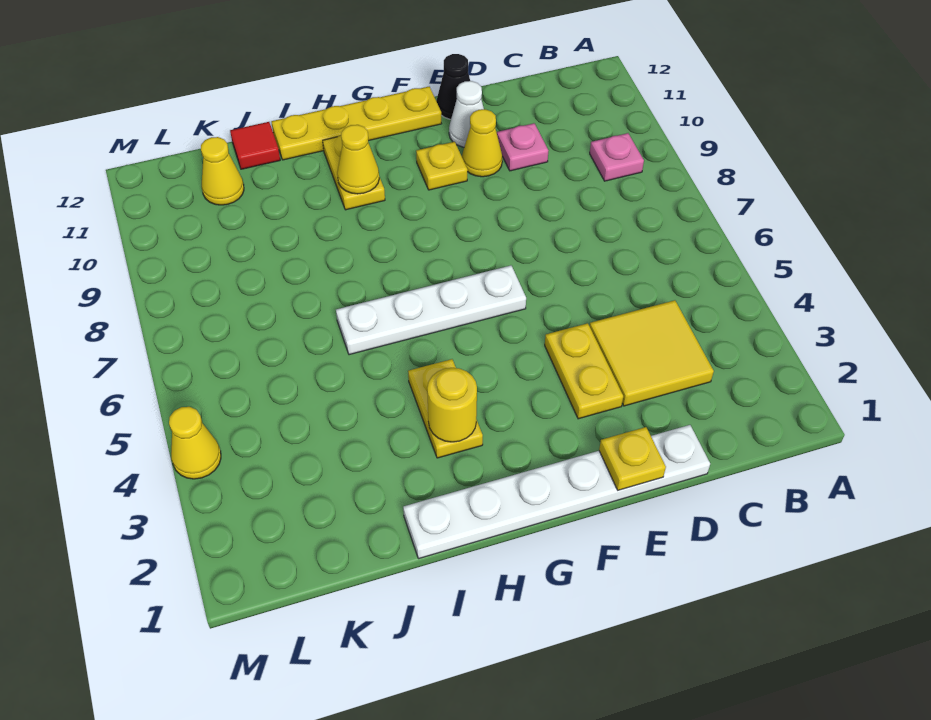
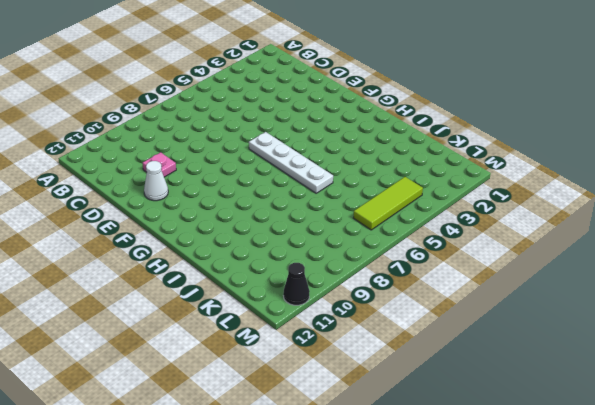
lime 1x3 tile [353,177,423,230] -> none
black 1x1 cone [283,263,310,305] -> black 1x1 cone moved to [436,54,470,119]
none -> pink 1x1 plate [590,133,644,181]
none -> yellow 2x2 tile [590,300,714,406]
none -> white 1x6 plate [403,425,710,559]

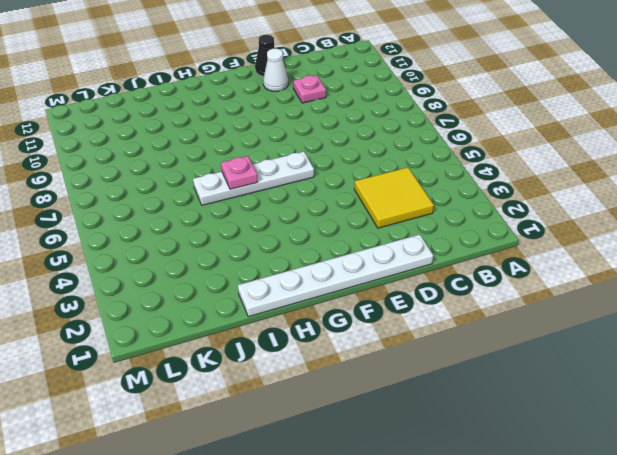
pink 1x1 plate [221,156,257,189] -> pink 1x1 plate moved to [590,133,644,181]
none -> yellow 1x2 plate [545,323,623,419]
none -> yellow 1x1 cone [462,109,502,177]
none -> yellow 1x1 plate [416,142,468,190]

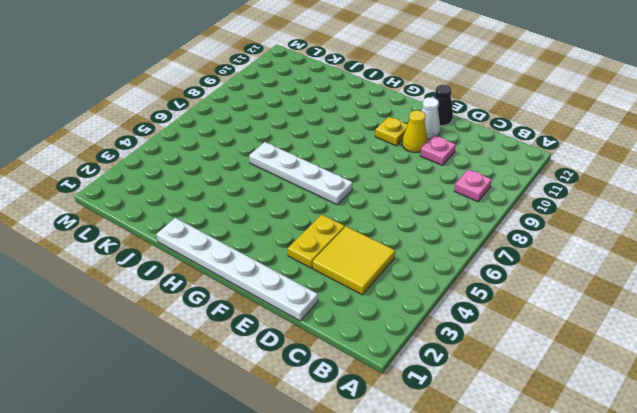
none -> yellow 1x4 plate [271,87,441,160]
none -> yellow 1x2 plate [408,359,483,458]
none -> yellow 1x2 plate [323,136,385,210]

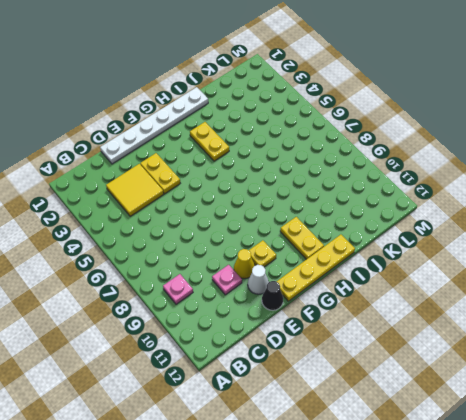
none -> white 1x4 plate [336,265,526,355]
none -> red 1x1 tile [230,122,280,169]
none -> yellow 1x1 cone [201,137,244,205]

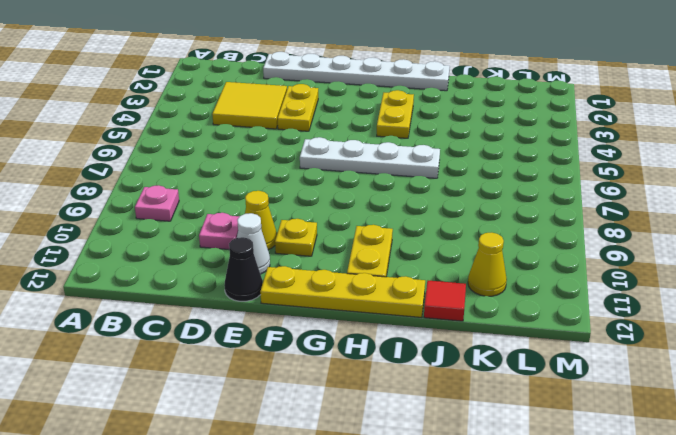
none -> yellow 1x1 cone [169,407,221,479]
none -> yellow 1x1 plate [599,427,666,490]
none -> yellow 1x1 round brick [427,368,477,442]

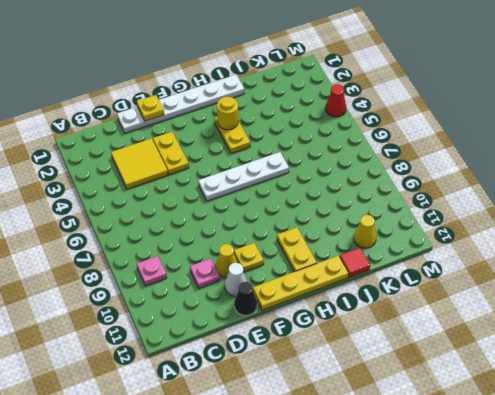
red 1x1 cone [326,84,346,117] -> yellow 1x1 cone [169,407,221,479]
none -> yellow 1x1 cone [337,125,379,194]

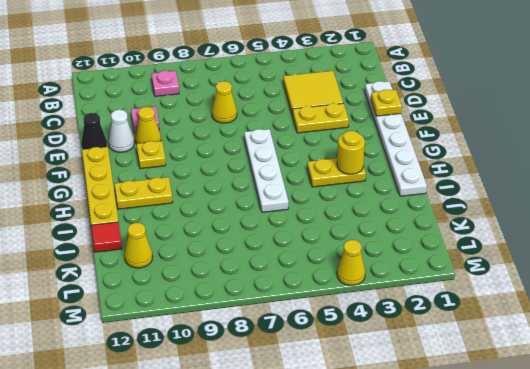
yellow 1x1 cone [212,81,237,123] -> yellow 1x1 cone moved to [337,125,379,194]

